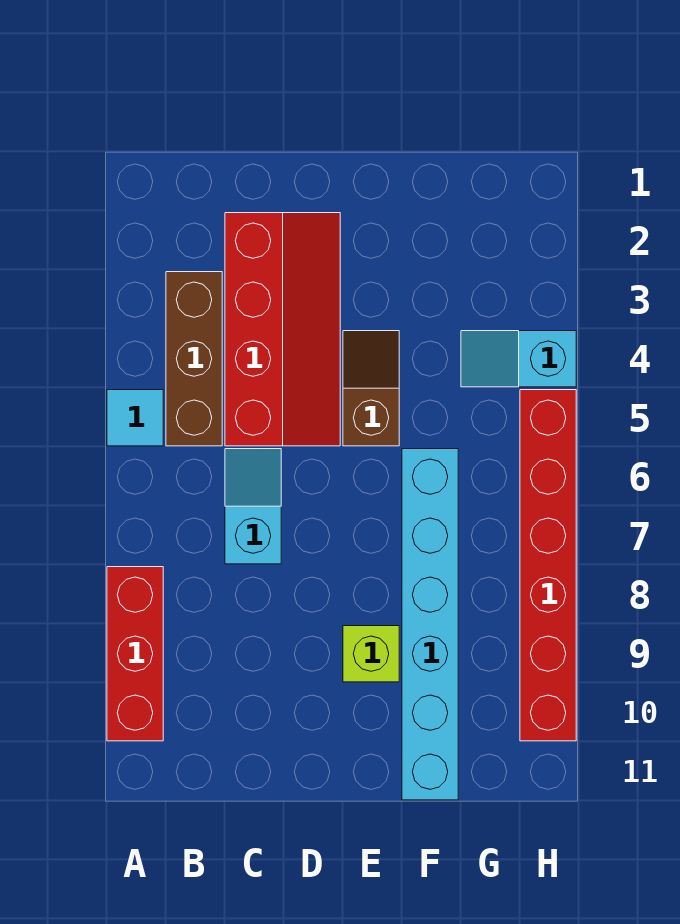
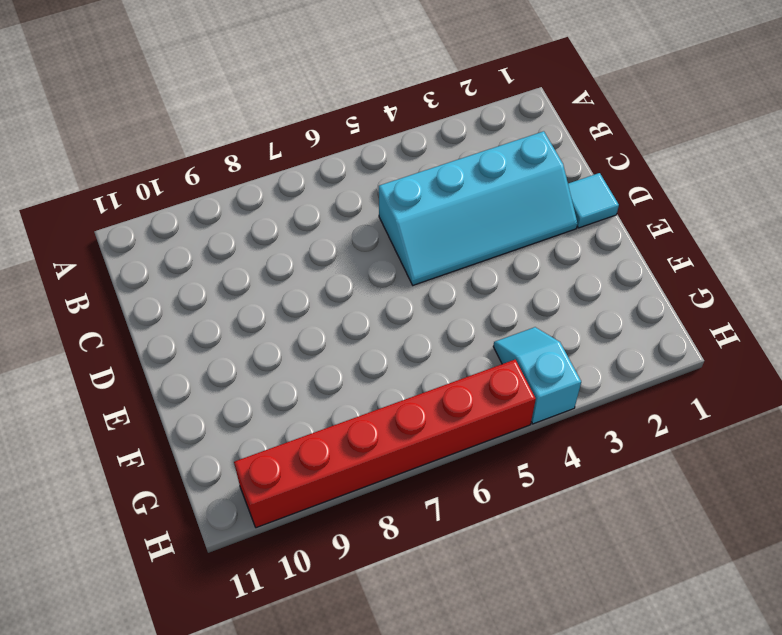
cyan 2x4 slope [379,131,577,285] -> red 2x4 slope [225,213,340,446]
cyan 1x1 tile [568,173,619,228] -> cyan 1x1 tile moved to [107,390,163,446]
none -> red 1x3 brick [107,567,163,741]
none -> brown 1x3 brick [166,272,222,446]

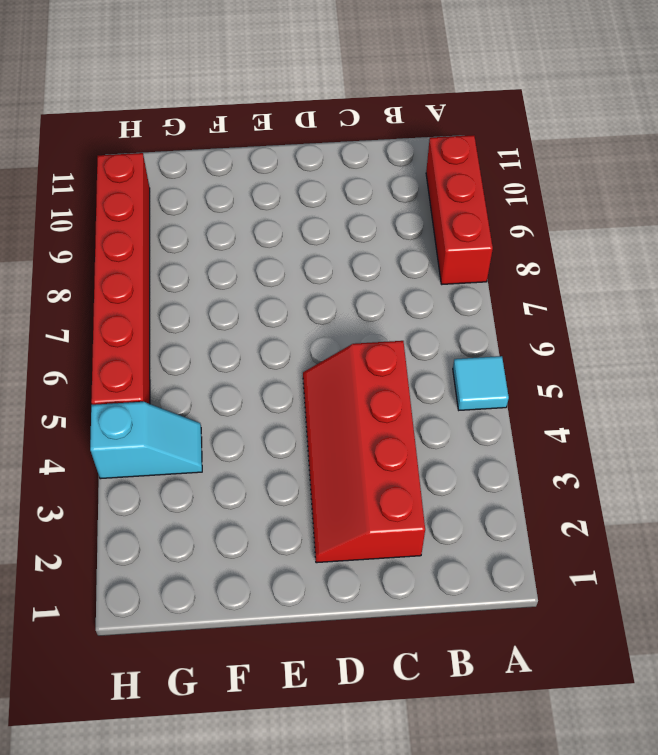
none -> brown 1x3 brick [166,272,222,446]
none -> cyan 1x2 slope [225,449,281,564]

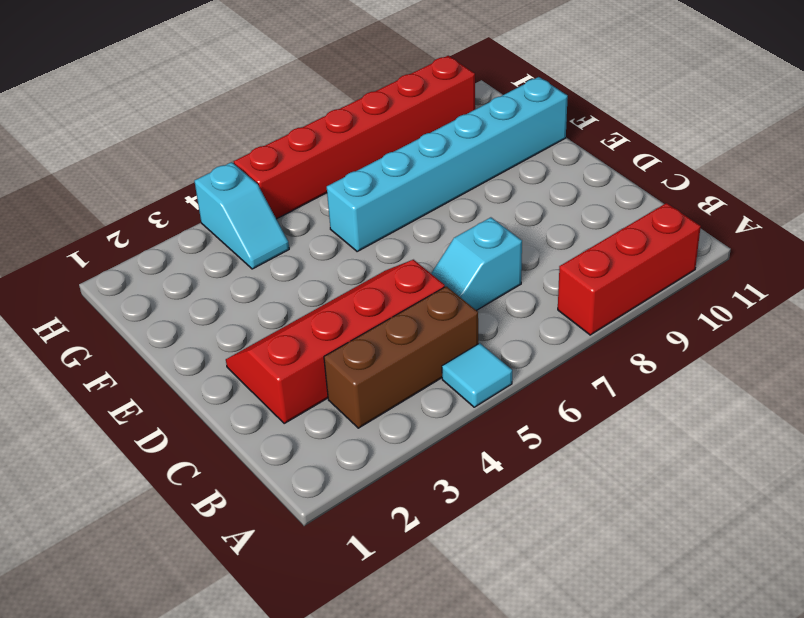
none -> brown 1x2 slope [343,331,399,446]
none -> lime 1x1 brick [343,626,399,682]

